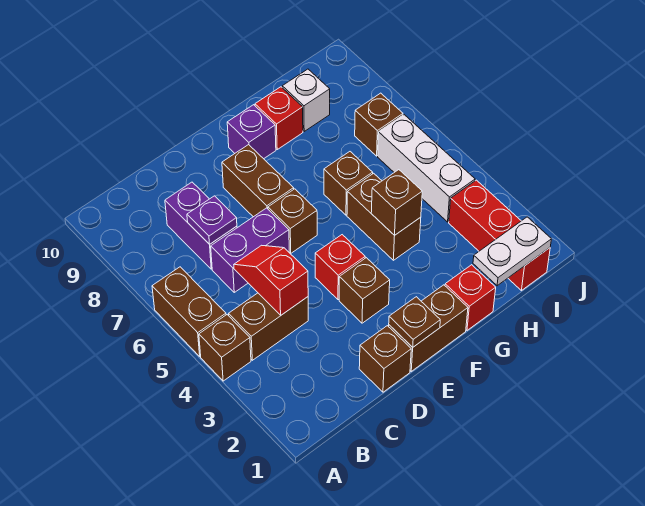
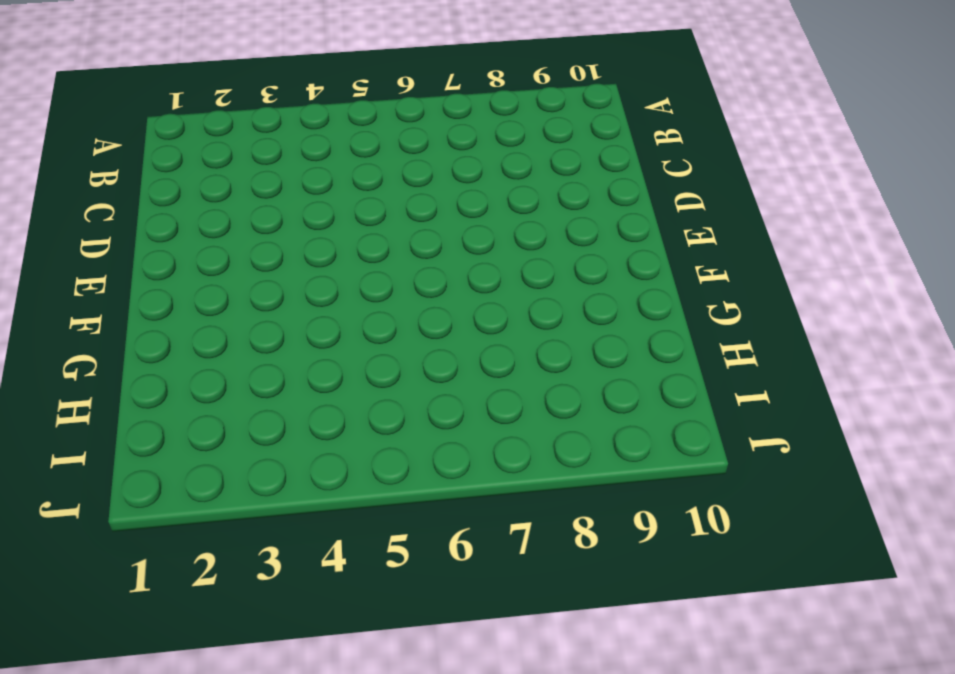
none -> brown 1x1 brick [199,315,251,381]
none -> brown 1x2 brick [152,267,226,356]
none -> brown 1x2 brick [229,293,308,360]

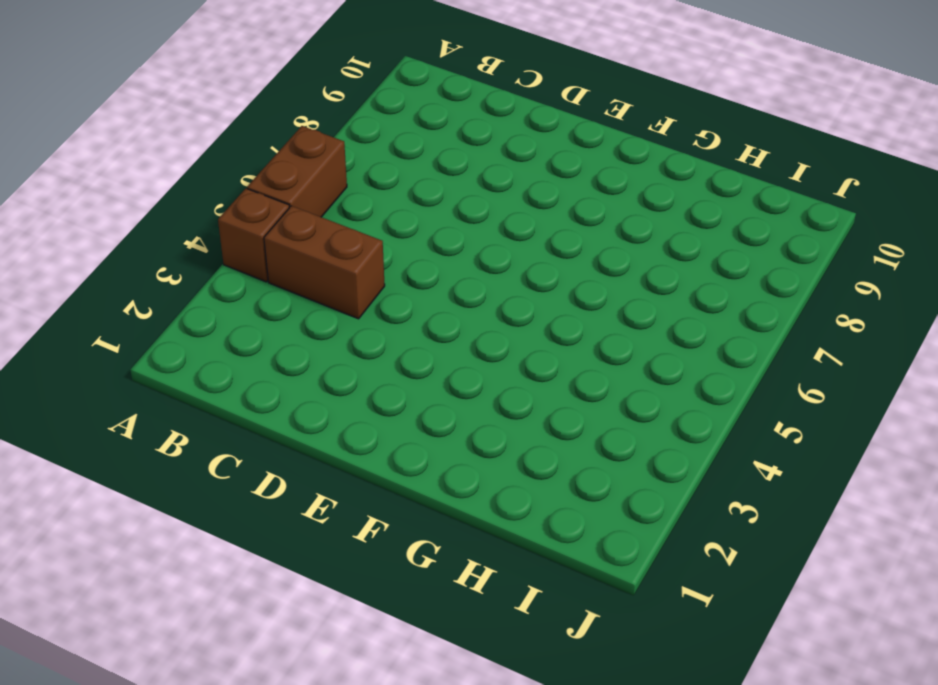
none -> purple 1x2 brick [211,208,289,292]
none -> purple 1x2 brick [165,182,237,269]
none -> brown 1x1 brick [359,326,411,392]

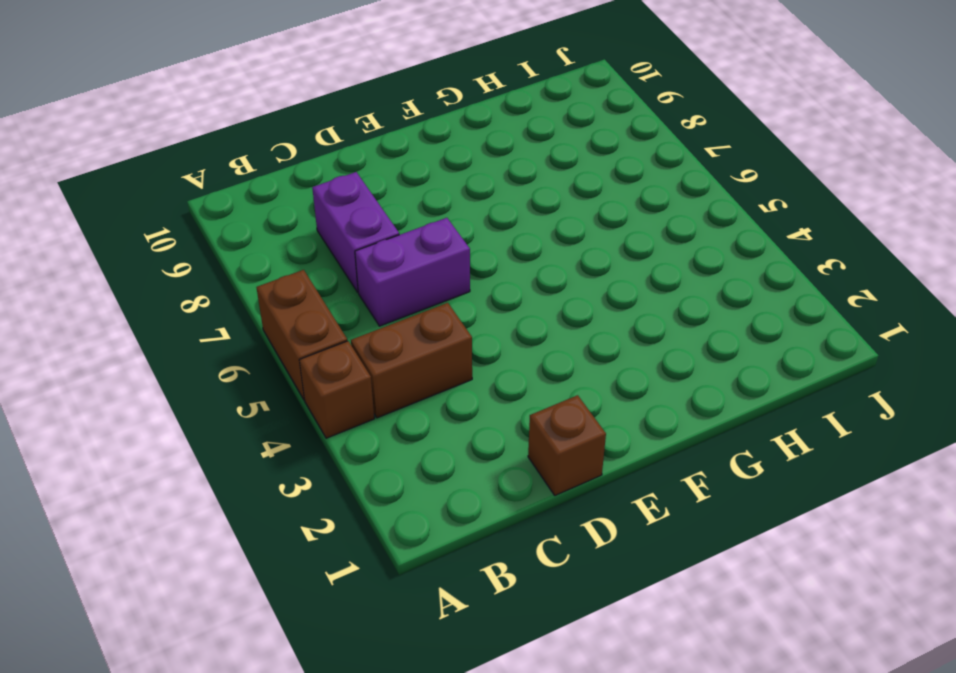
none -> brown 1x2 brick [389,285,468,371]
none -> brown 1x1 brick [339,258,390,323]
none -> red 1x1 brick [315,235,365,300]

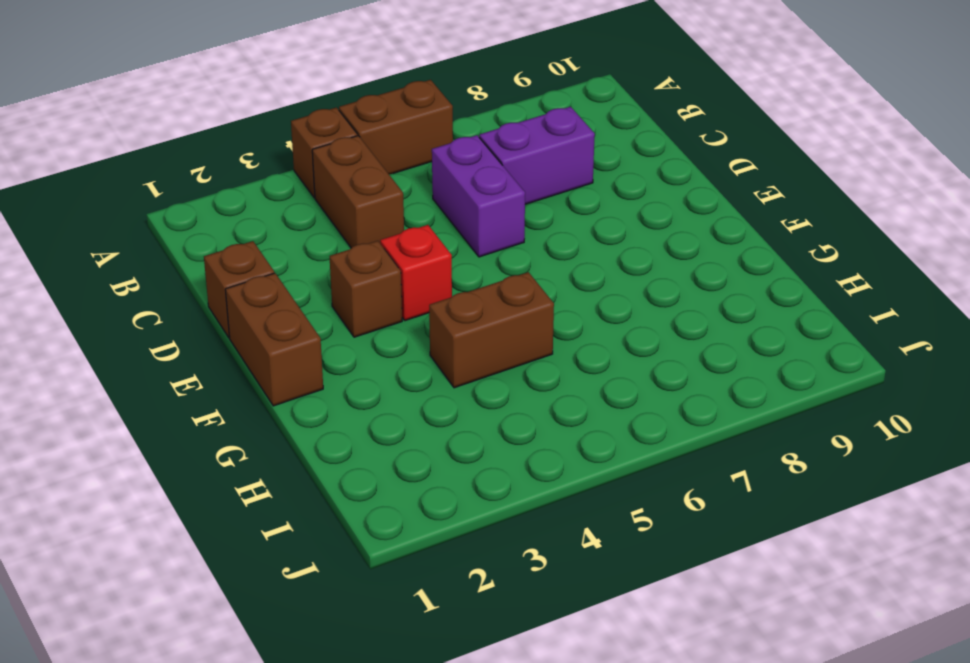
none -> brown 1x1 brick [268,189,317,253]
none -> brown 1x2 brick [222,145,294,217]
none -> purple 1x1 brick [227,105,276,159]

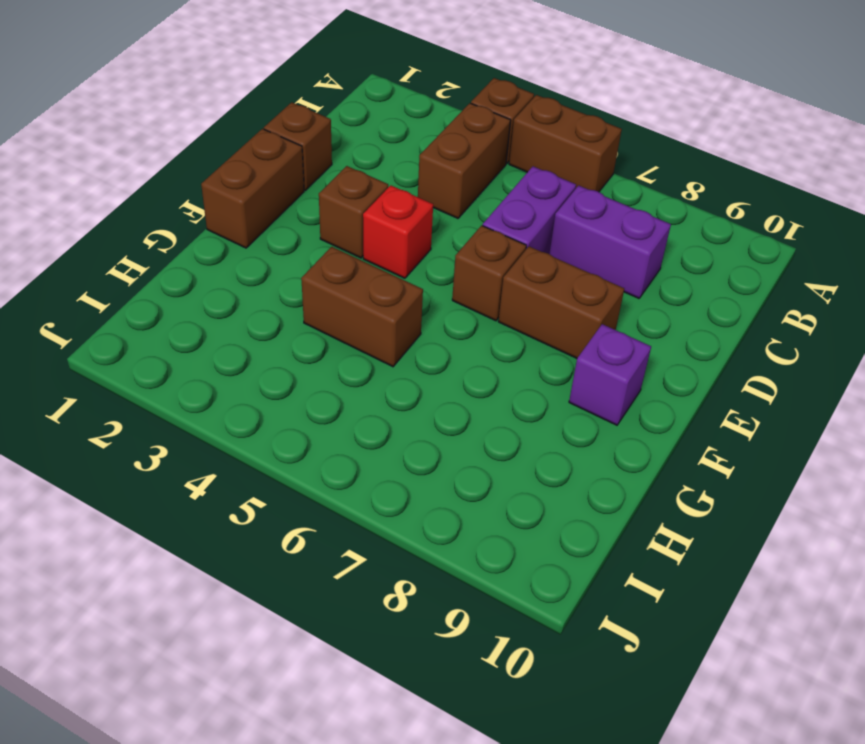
none -> red 1x1 brick [445,265,496,330]
none -> brown 1x1 brick [324,152,373,215]
none -> red 1x1 brick [255,87,303,149]

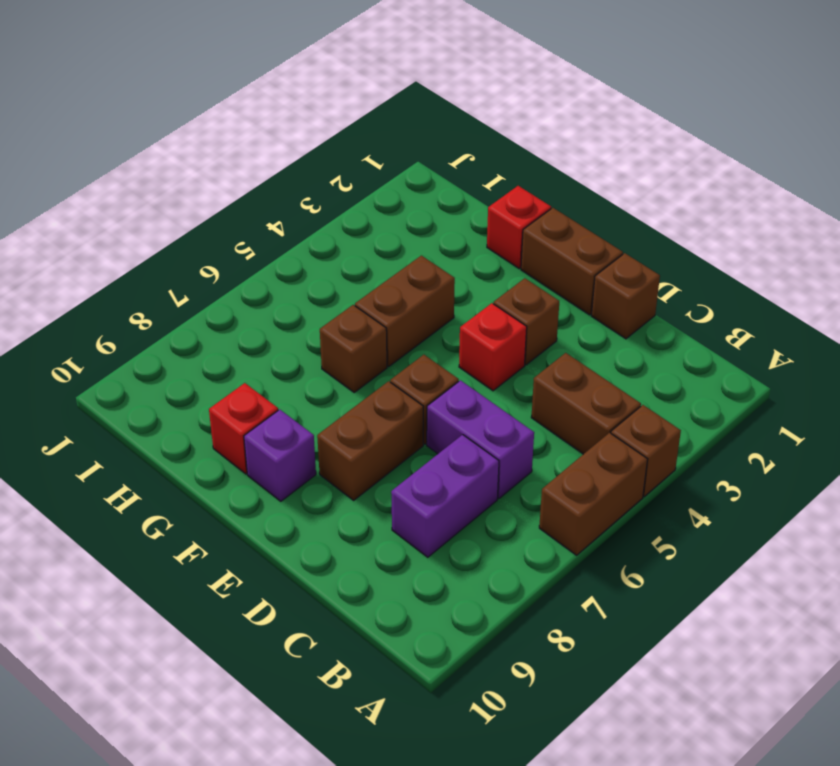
none -> white 1x1 brick [282,69,330,131]
none -> red 1x3 brick [449,180,550,291]
none -> white 1x3 brick [378,115,475,222]

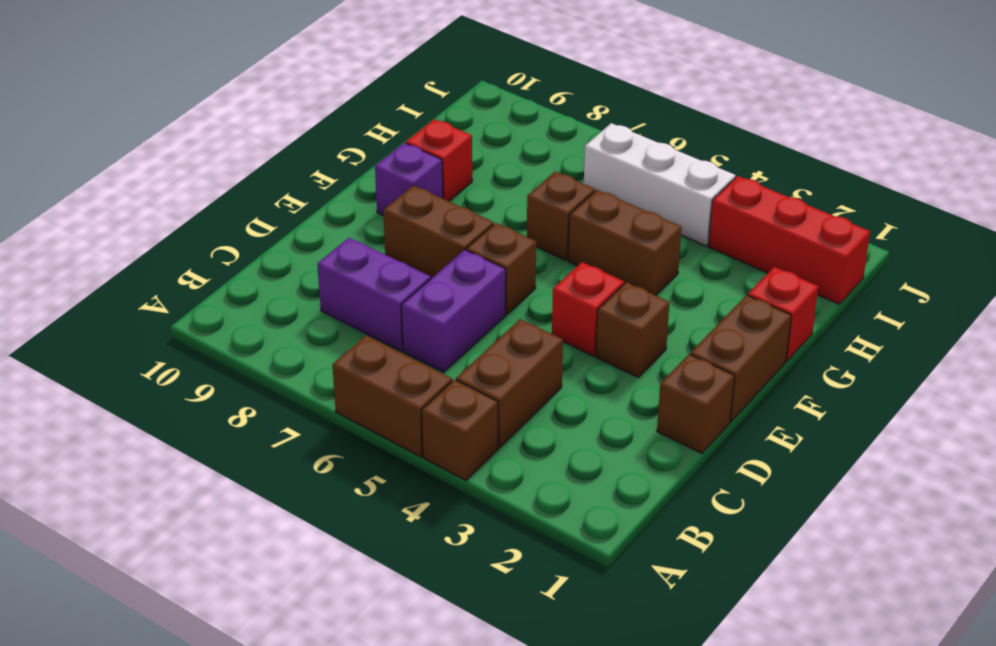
none -> white 1x1 brick [282,69,330,131]
none -> brown 1x1 brick [355,93,403,156]
none -> red 1x2 slope [234,245,308,315]

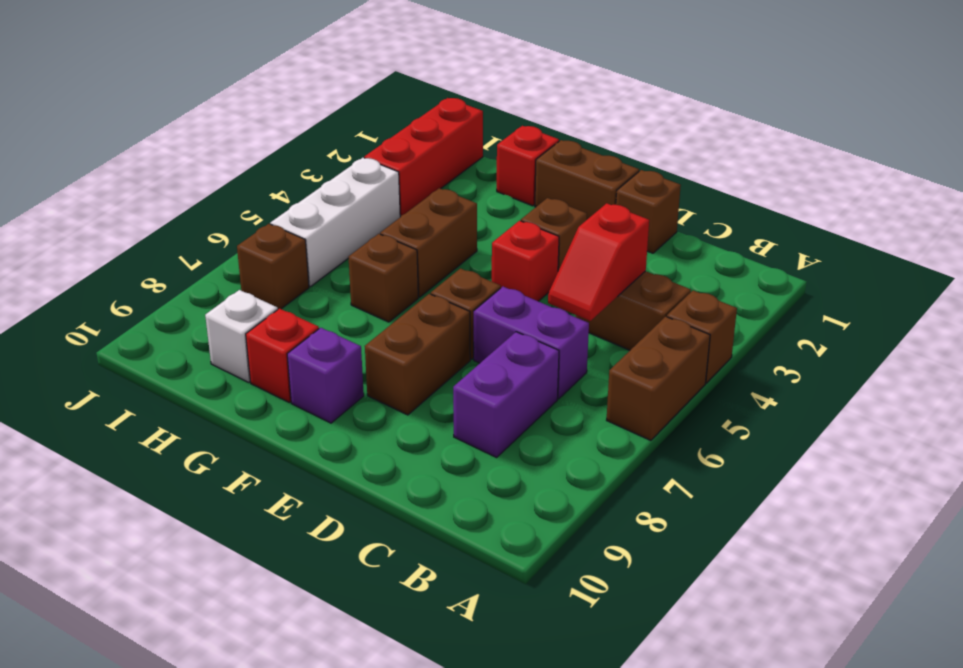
none -> purple 1x1 plate [187,196,237,244]
none -> brown 1x1 plate [389,297,440,347]
none -> brown 1x1 brick [371,170,422,235]

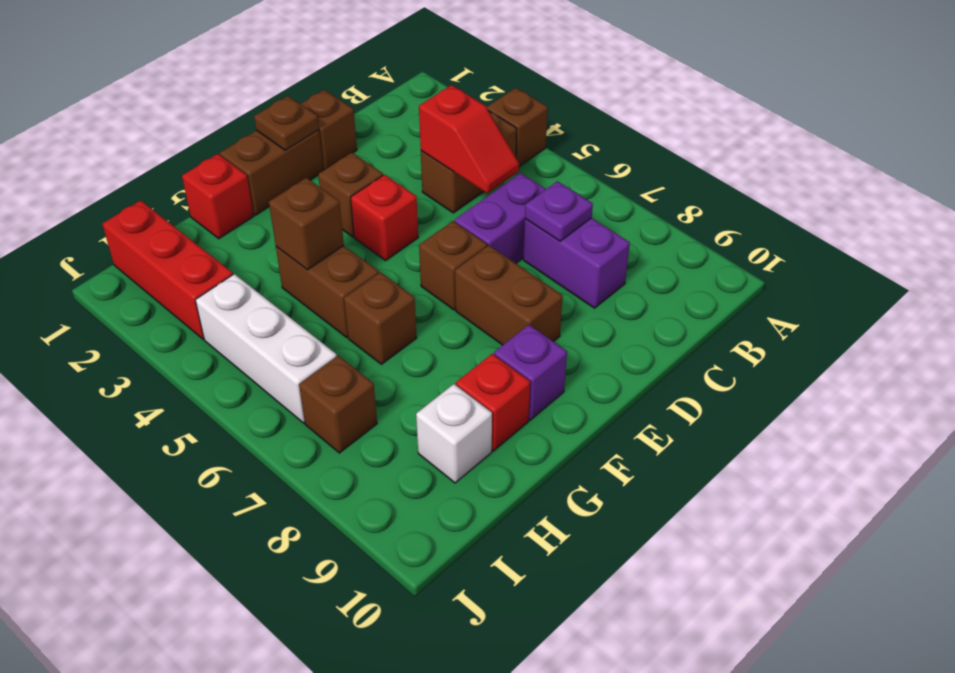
none -> brown 1x2 brick [152,267,226,356]
none -> white 1x2 plate [473,217,551,286]

